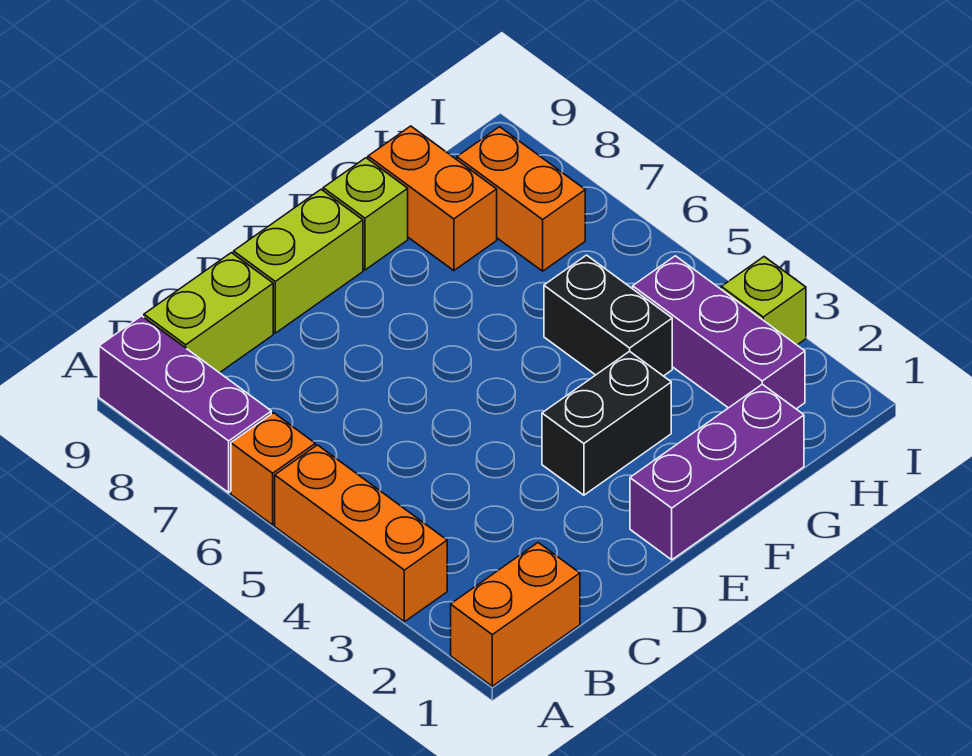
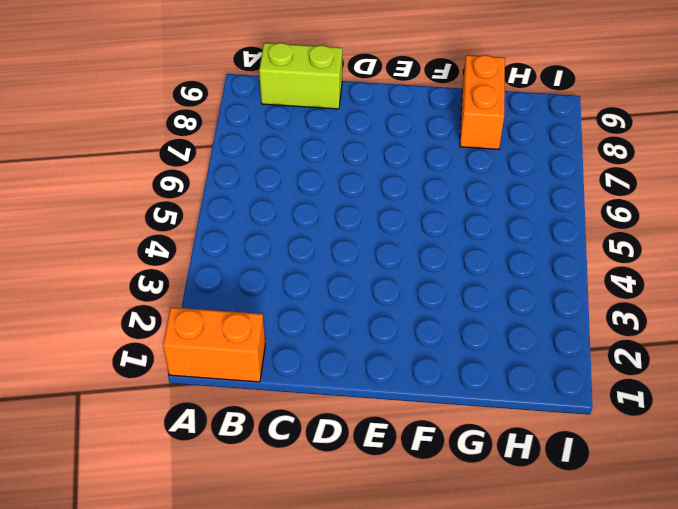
none -> orange 1x3 brick [275,445,447,622]
none -> orange 1x1 brick [231,413,315,525]
none -> purple 1x3 brick [99,316,271,492]

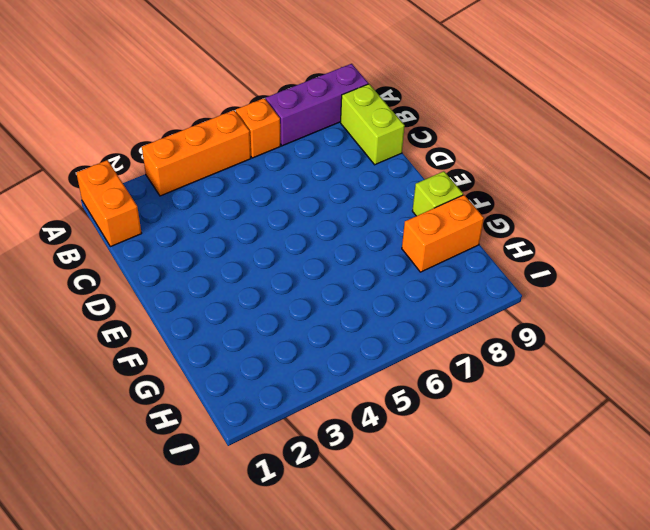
none -> lime 1x2 brick [234,189,363,333]
none -> purple 1x3 brick [630,384,804,560]
none -> black 1x2 brick [542,351,671,495]

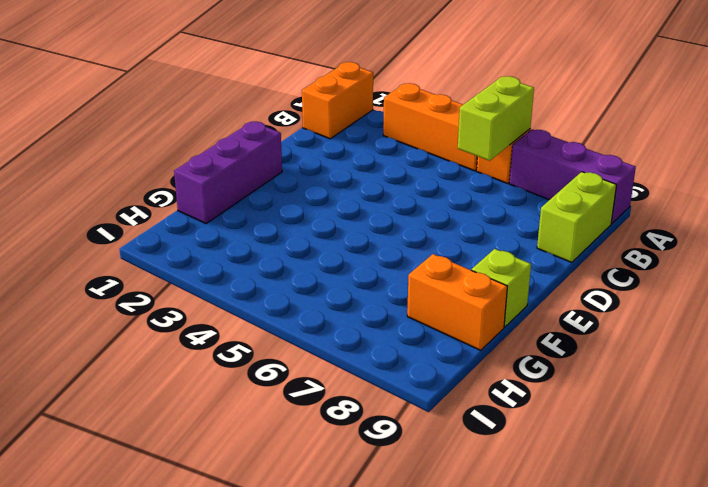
lime 1x2 brick [458,76,534,161] -> lime 1x2 brick moved to [234,189,363,333]
none -> black 1x2 brick [542,351,671,495]
none -> black 1x2 brick [544,255,672,376]
none -> purple 1x3 brick [633,256,805,409]

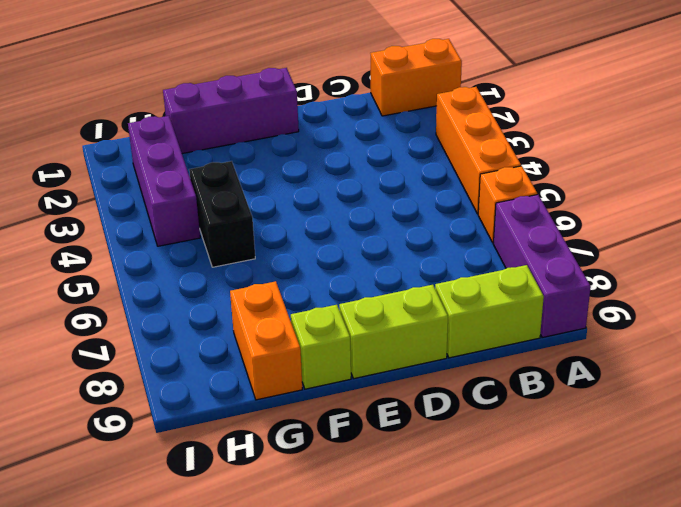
none -> black 1x2 brick [542,351,671,495]
none -> orange 1x2 brick [457,127,585,271]
none -> lime 1x1 brick [721,257,806,345]

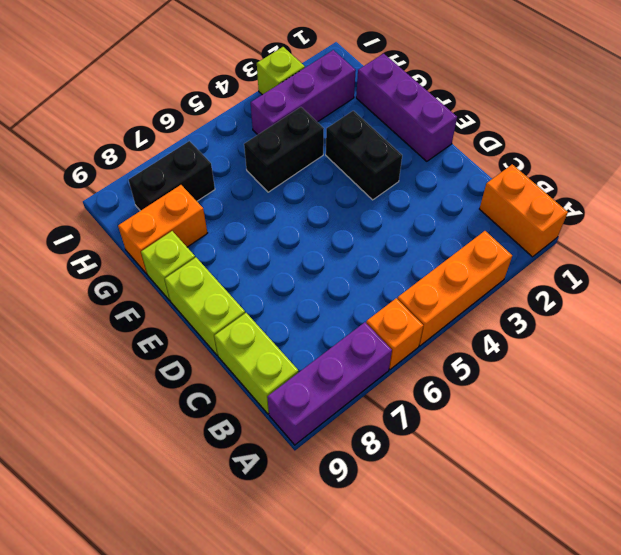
black 1x2 brick [129,141,215,211] -> orange 1x2 brick [457,127,585,271]

